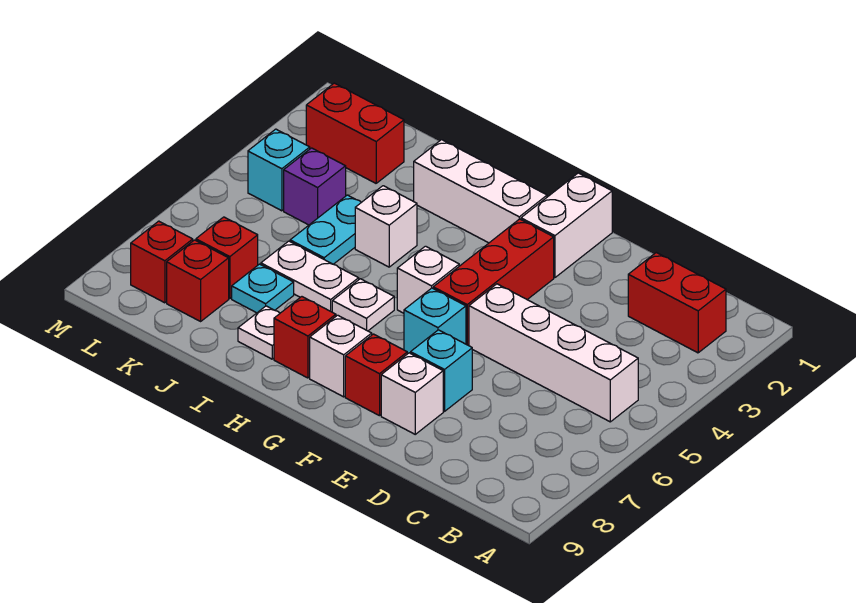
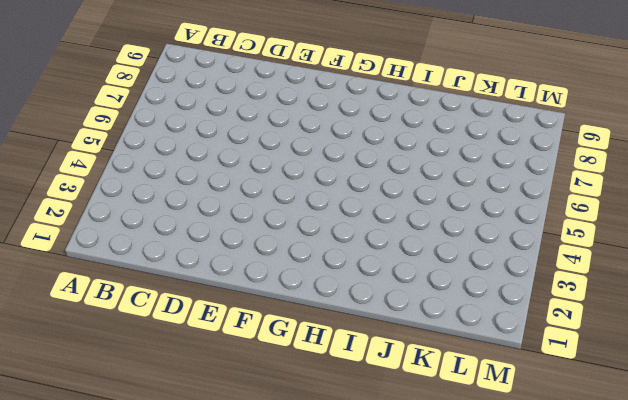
none -> red 1x2 brick [628,253,726,353]
none -> white 1x4 brick [469,284,638,422]
none -> cyan 1x1 brick [411,330,472,411]

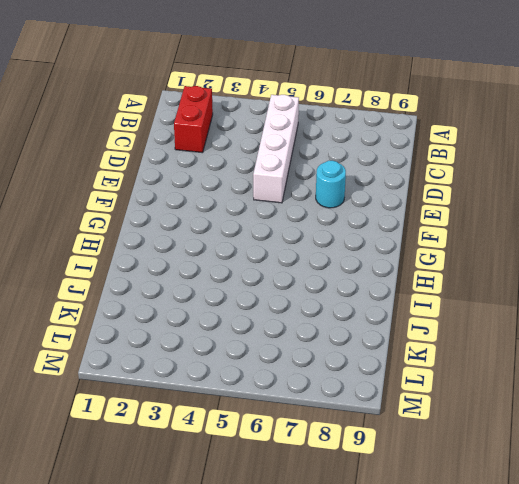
cyan 1x1 round brick [316,161,346,208] -> cyan 1x1 brick [411,330,472,411]
none -> white 1x1 brick [381,353,443,434]
none -> white 1x2 brick [521,173,612,277]
none -> red 1x3 brick [433,219,554,346]

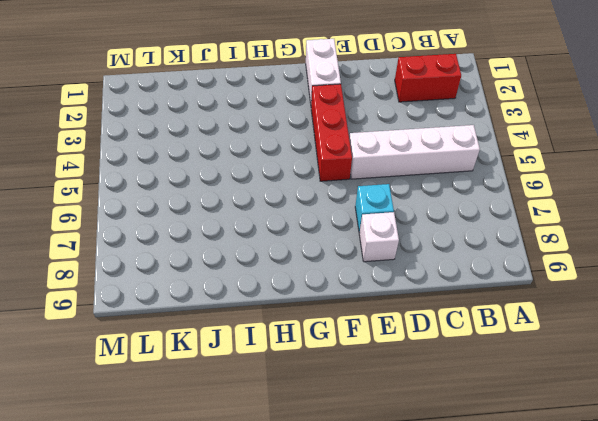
none -> cyan 1x1 brick [404,288,466,354]
none -> red 1x1 brick [345,334,407,416]
none -> white 1x3 brick [414,140,547,243]

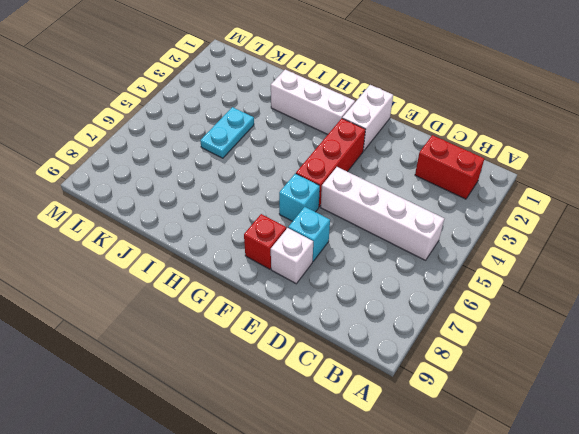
none -> white 1x1 brick [397,246,459,313]
none -> white 1x1 brick [310,315,372,397]
none -> white 1x1 plate [332,279,394,331]

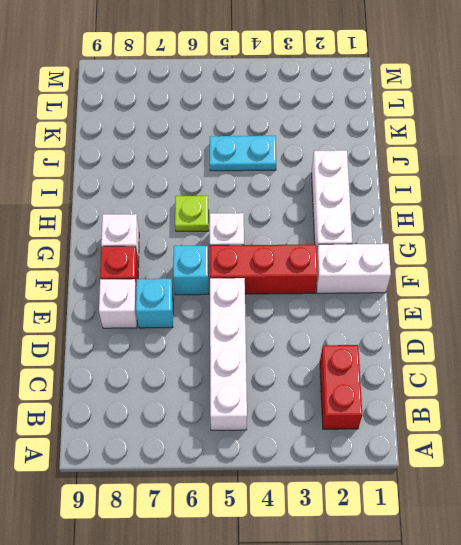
lime 1x1 plate [175,196,209,231] -> white 1x1 plate [332,279,394,331]
none -> red 1x1 brick [274,297,336,378]
none -> white 1x1 brick [355,186,417,267]
none -> white 1x2 plate [261,241,359,312]

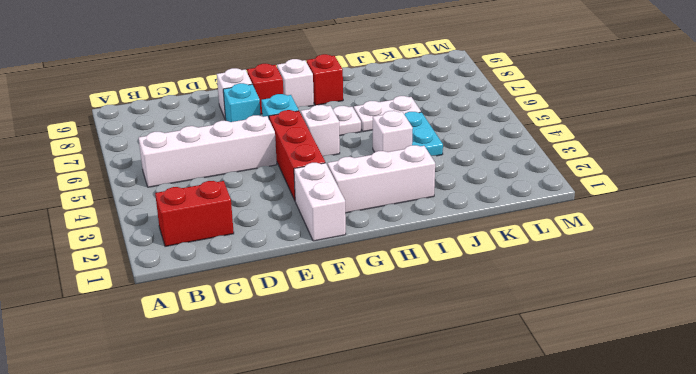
none -> white 1x1 plate [238,306,280,359]
none -> cyan 1x1 plate [232,264,294,313]
none -> red 1x2 brick [306,83,404,183]

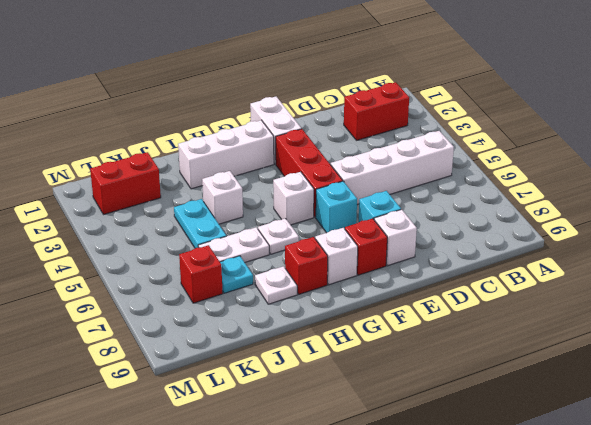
none -> purple 1x1 brick [284,148,346,225]
none -> red 1x1 brick [167,240,229,321]
none -> cyan 1x1 brick [248,129,310,211]

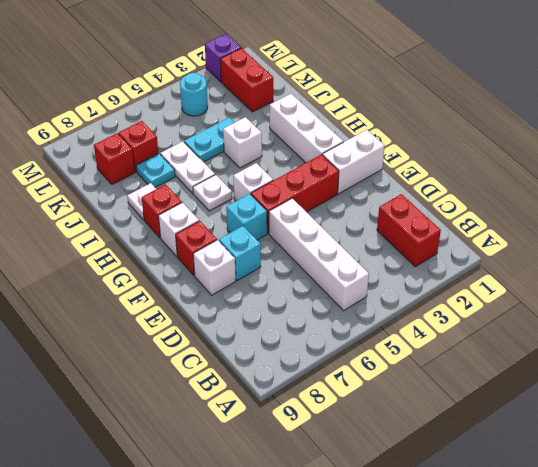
cyan 1x1 round brick [180,73,208,116] -> cyan 1x1 brick [248,129,310,211]
purple 1x1 brick [205,34,241,82] -> purple 1x1 brick moved to [284,148,346,225]
none -> red 1x1 brick [131,221,193,303]

